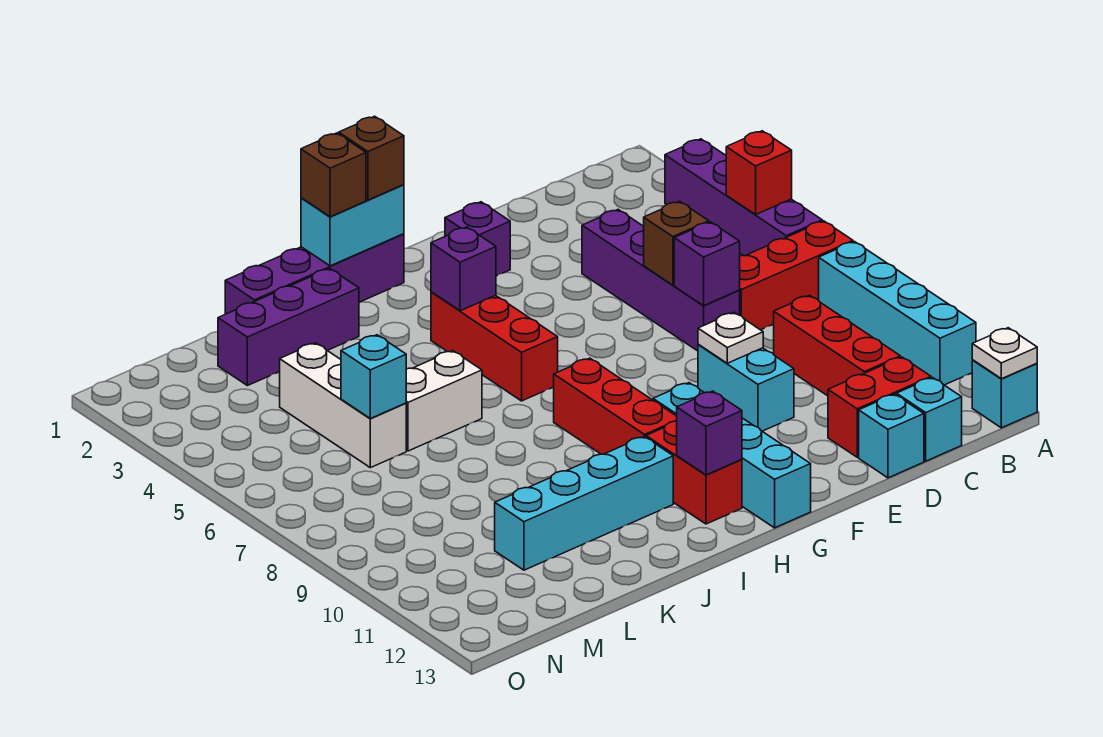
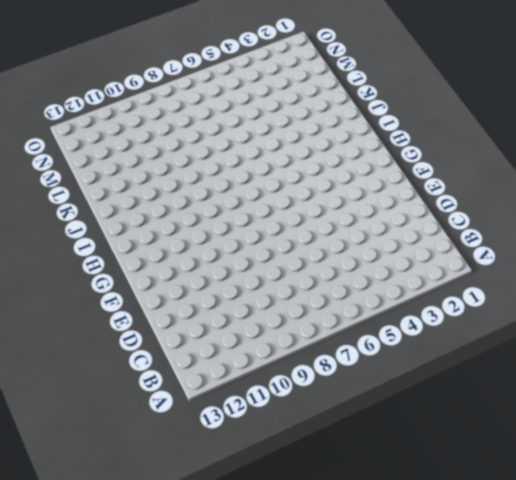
none -> purple 1x4 brick [665,139,822,256]
none -> red 1x3 brick [739,221,853,330]
none -> cyan 1x4 brick [819,242,976,385]
none -> cyan 1x1 brick [972,360,1037,428]

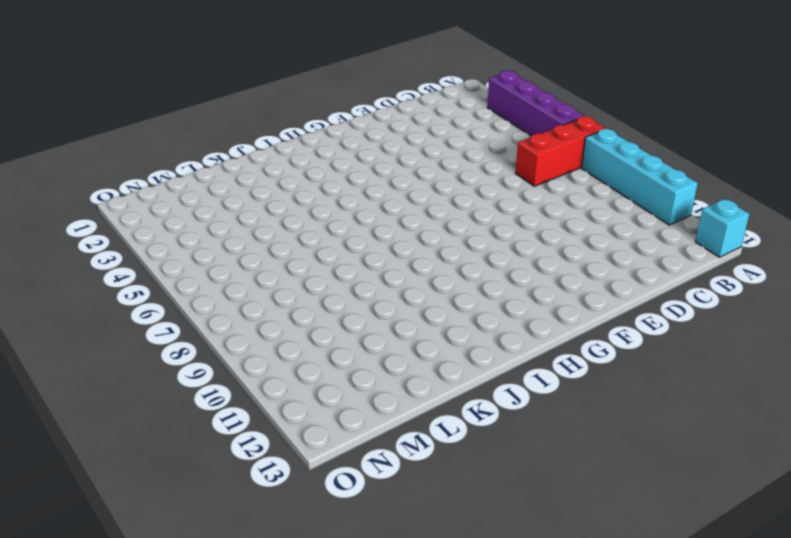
none -> red 1x3 brick [774,295,900,396]
none -> red 1x2 brick [828,357,931,457]
none -> cyan 1x1 brick [897,378,962,461]
none -> purple 1x4 brick [582,210,740,351]

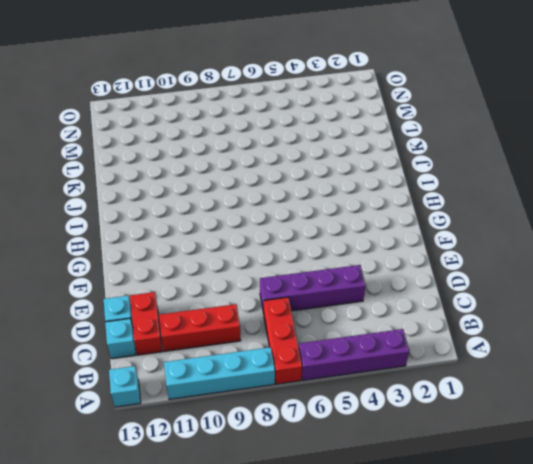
none -> cyan 1x2 brick [698,344,794,431]
none -> purple 1x1 brick [445,202,510,276]
none -> cyan 1x4 brick [653,383,811,528]
none -> purple 1x4 brick [225,234,404,314]

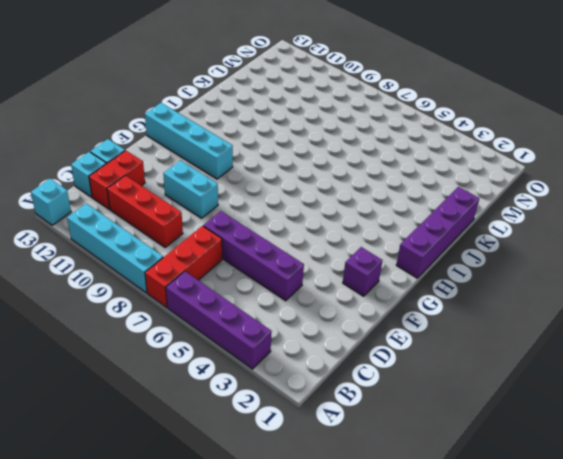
none -> red 1x3 brick [431,292,558,401]
none -> red 1x3 brick [554,358,677,454]
none -> red 1x2 brick [646,421,742,524]
none -> cyan 1x4 brick [495,436,673,570]

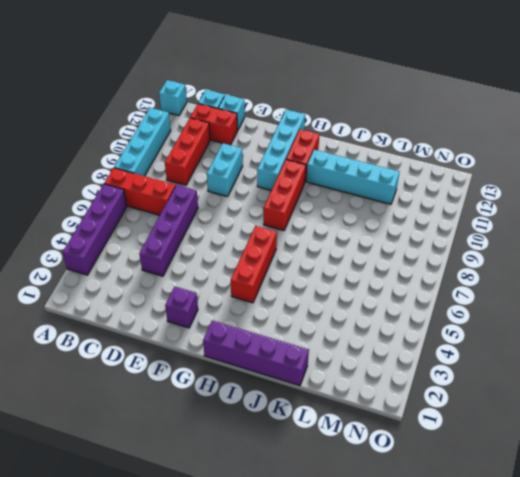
none -> purple 1x3 brick [218,268,359,386]
none -> white 1x2 brick [406,351,482,451]
none -> white 1x3 brick [280,343,406,468]
none -> red 1x1 brick [726,131,792,214]

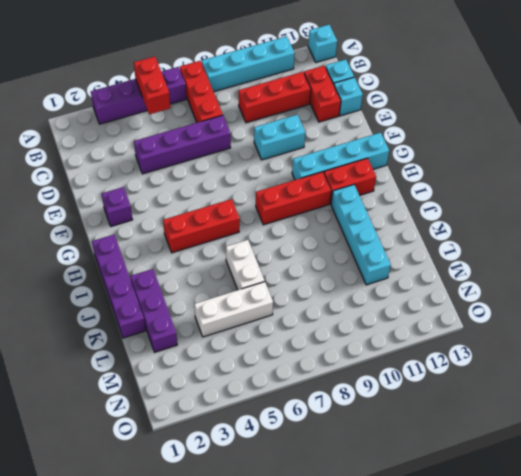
red 1x2 brick [134,56,170,114] -> red 1x1 brick [726,131,792,214]
none -> white 1x1 plate [972,328,1037,379]
none -> brown 1x1 brick [644,201,709,285]
none -> purple 1x1 brick [674,222,740,306]
none -> white 1x1 plate [698,312,763,363]

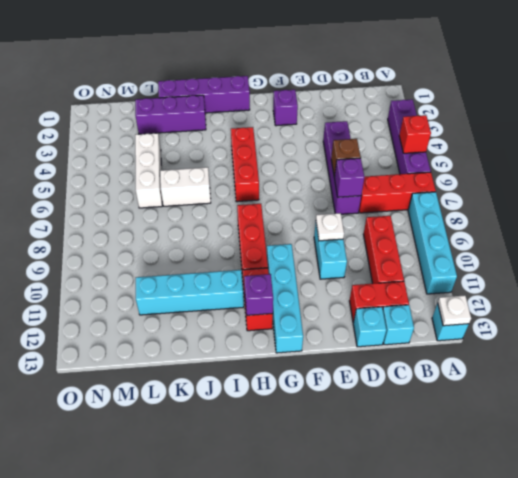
none -> cyan 1x2 brick [301,185,404,266]
none -> purple 1x1 brick [431,227,496,311]
none -> cyan 1x1 brick [341,335,406,418]
none -> brown 1x1 brick [339,116,404,200]

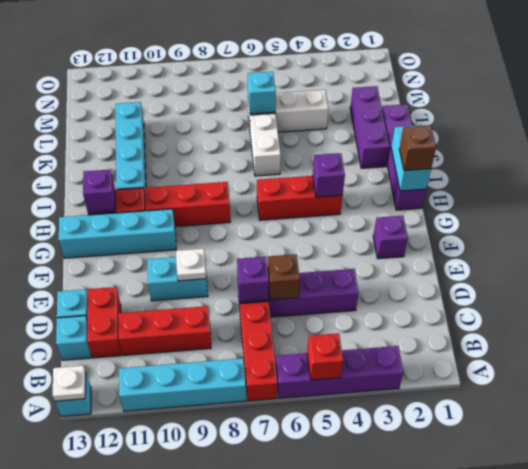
none -> brown 1x1 brick [301,133,366,217]

